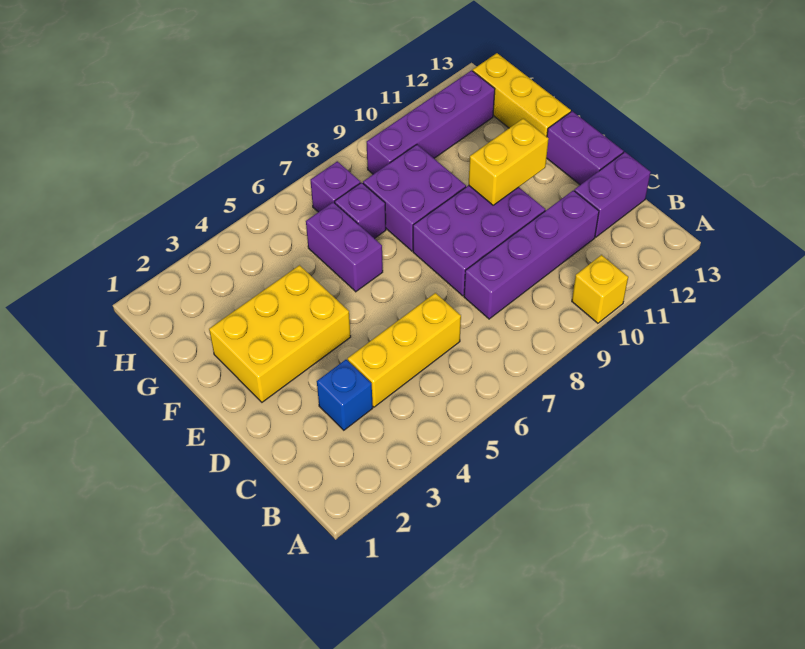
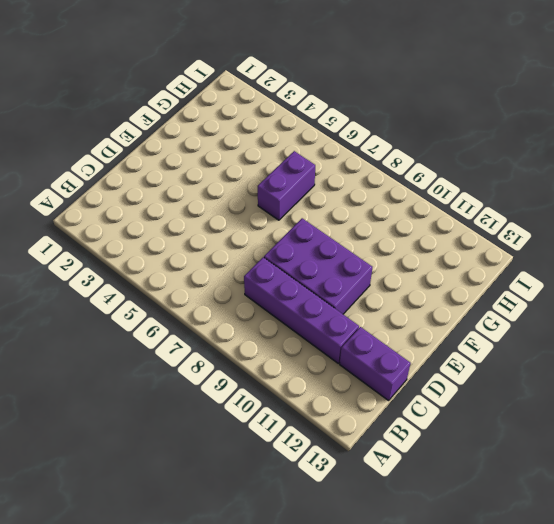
none -> yellow 1x1 brick [572,255,628,323]
none -> blue 1x1 brick [317,360,373,430]
none -> yellow 1x3 brick [348,293,461,407]

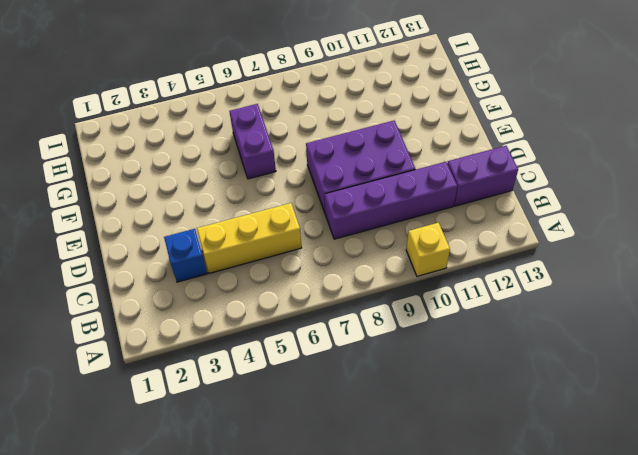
none -> purple 1x2 brick [547,111,624,185]
none -> yellow 2x3 brick [209,265,351,402]
none -> purple 2x2 brick [363,145,466,251]

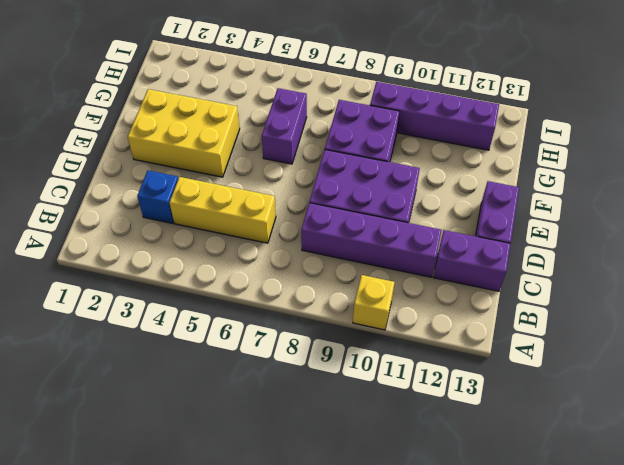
none -> yellow 1x3 brick [473,53,571,137]
none -> purple 1x1 brick [335,183,386,239]
none -> purple 1x1 brick [311,161,361,212]

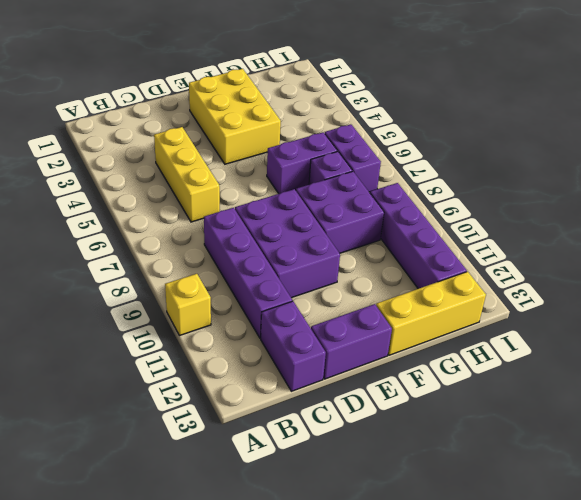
purple 1x2 brick [325,124,381,192] -> purple 1x1 brick [311,161,361,212]
none -> blue 1x1 brick [317,360,373,430]
none -> yellow 1x2 brick [469,118,549,205]

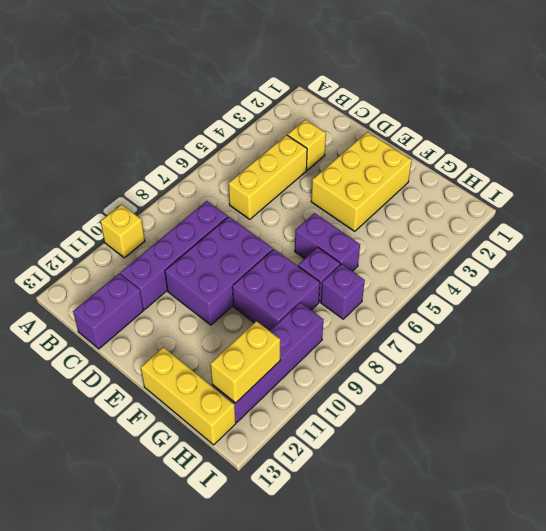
yellow 1x1 brick [287,120,326,170] -> blue 1x1 brick [317,360,373,430]
yellow 1x2 brick [210,321,280,403] -> yellow 1x2 brick moved to [469,118,549,205]
none -> purple 1x2 brick [547,111,624,185]

